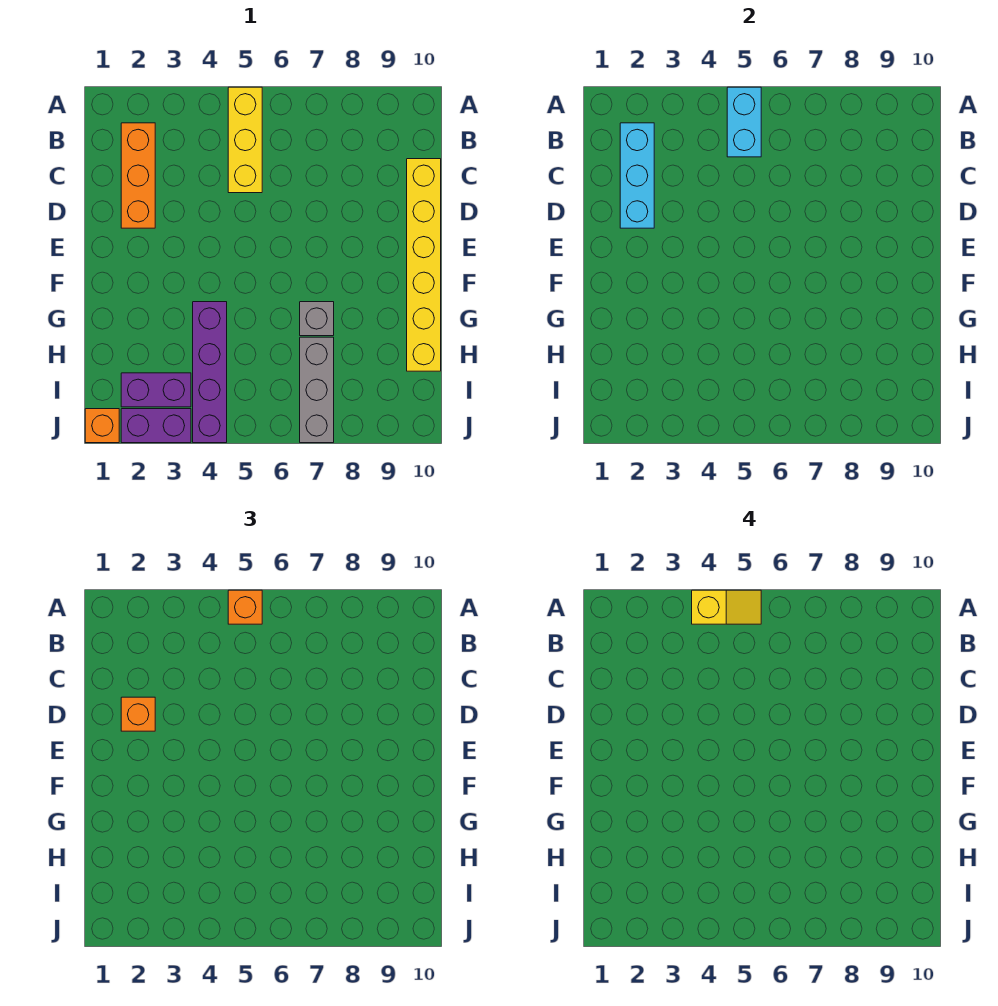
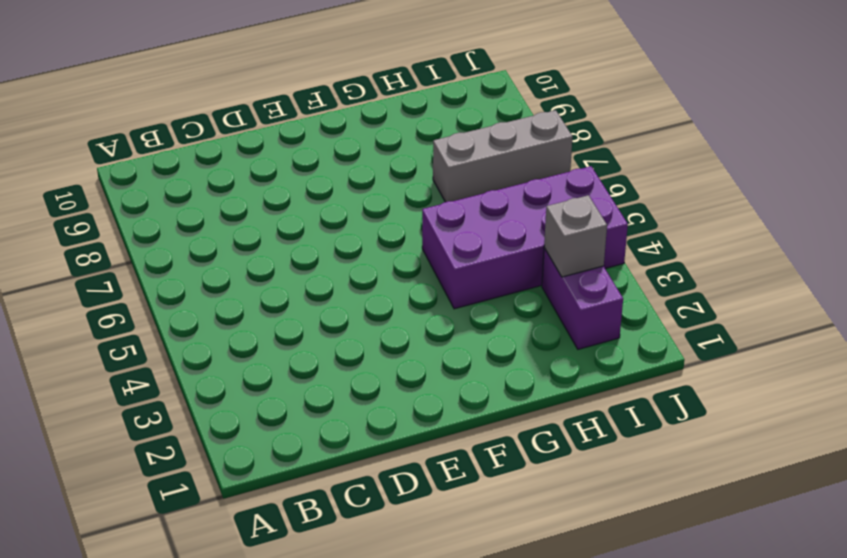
purple 2x4 brick [422,166,628,309] -> purple 1x4 brick [193,302,227,443]
grey 1x1 brick [544,195,607,277] -> grey 1x1 brick moved to [300,302,334,336]
none -> yellow 1x3 brick [228,87,262,193]
none -> orange 1x3 brick [121,123,155,228]
none -> yellow 1x6 brick [407,159,441,371]

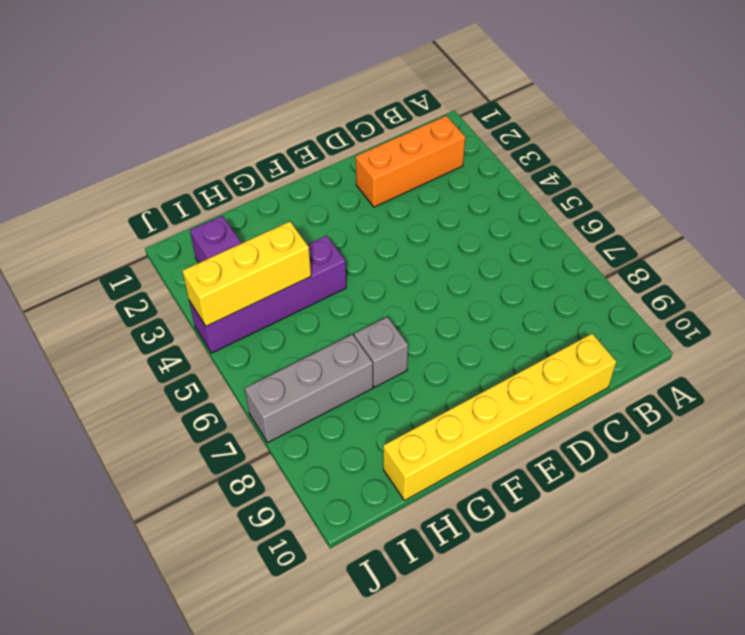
yellow 1x3 brick [182,221,311,326] -> yellow 1x3 brick moved to [228,87,262,193]
none -> orange 1x1 brick [85,409,119,443]
none -> purple 1x2 brick [121,409,191,443]
none -> cyan 1x2 brick [727,87,761,157]

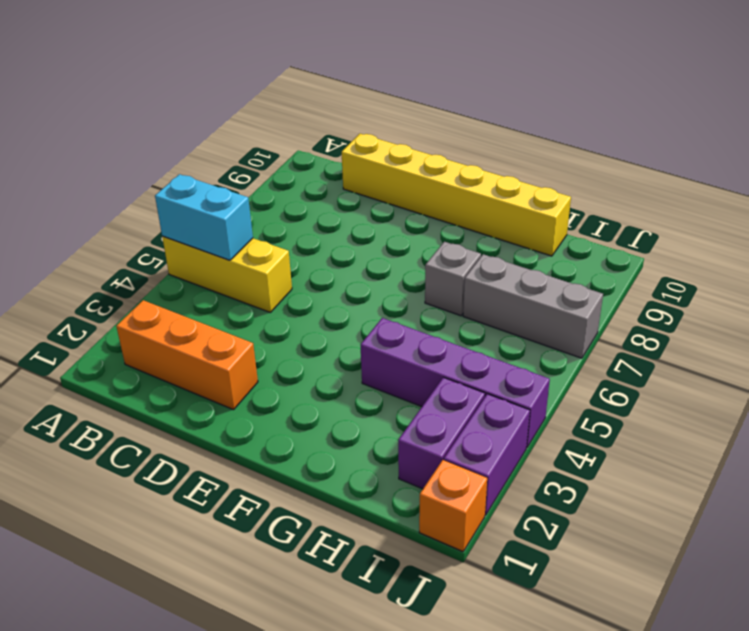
none -> cyan 1x3 brick [620,123,654,228]
none -> orange 1x1 brick [228,590,262,624]
none -> orange 1x1 brick [121,697,155,731]

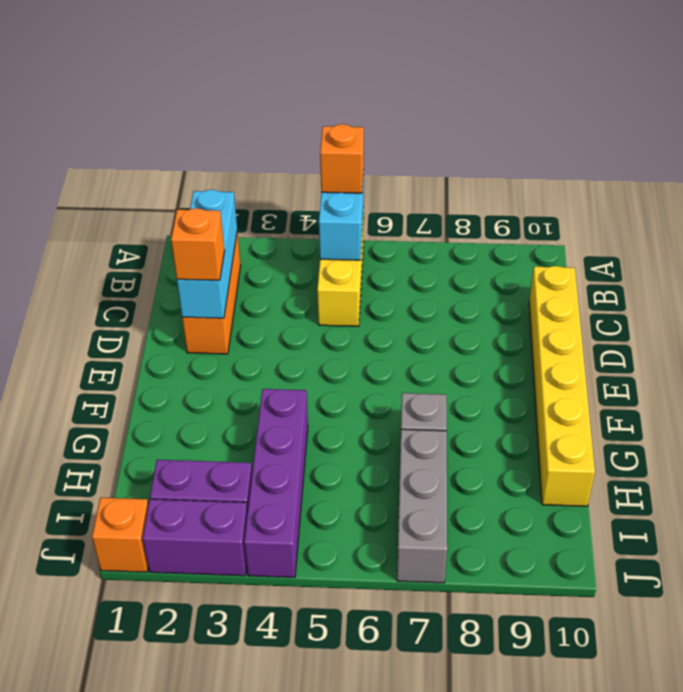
none -> yellow 1x2 slope [692,590,761,624]

